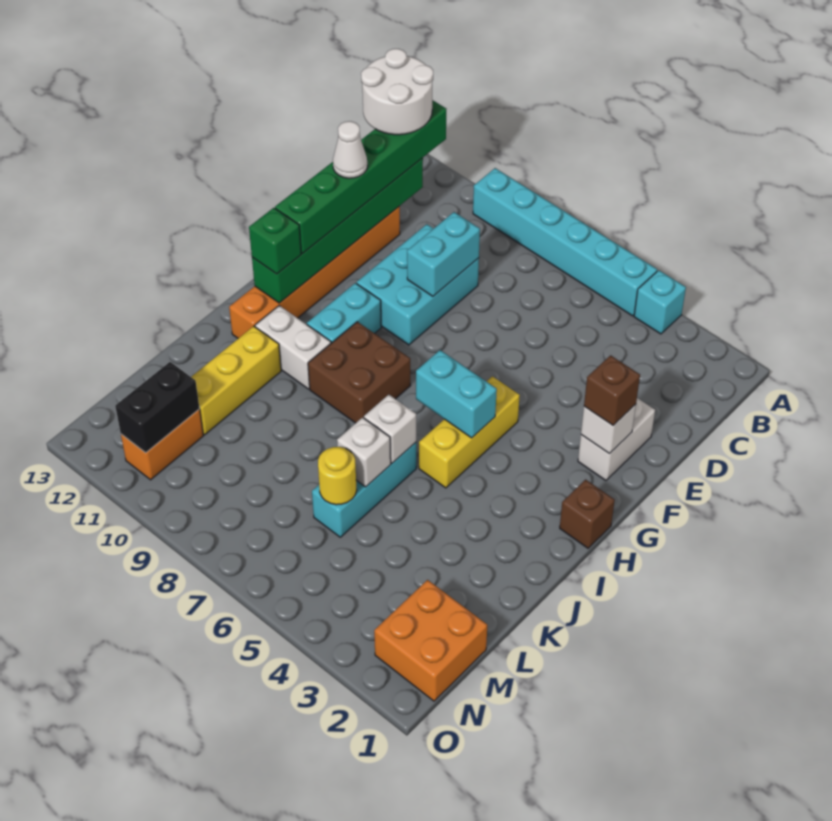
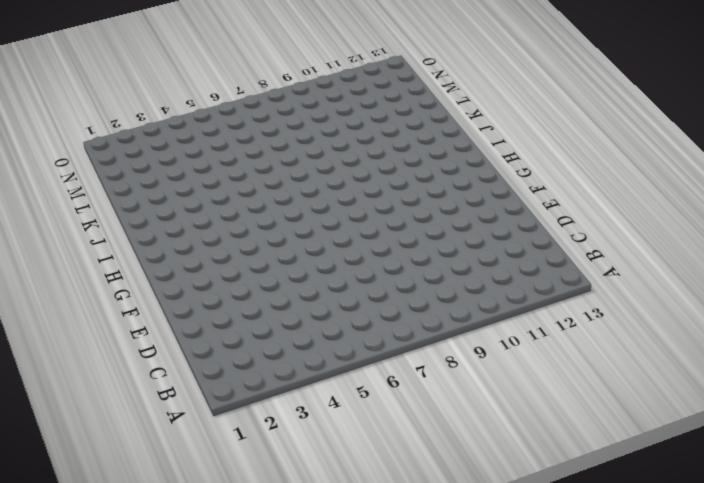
none -> cyan 1x1 brick [634,270,686,334]
none -> cyan 1x6 brick [473,168,657,316]
none -> cyan 2x3 brick [357,224,479,345]

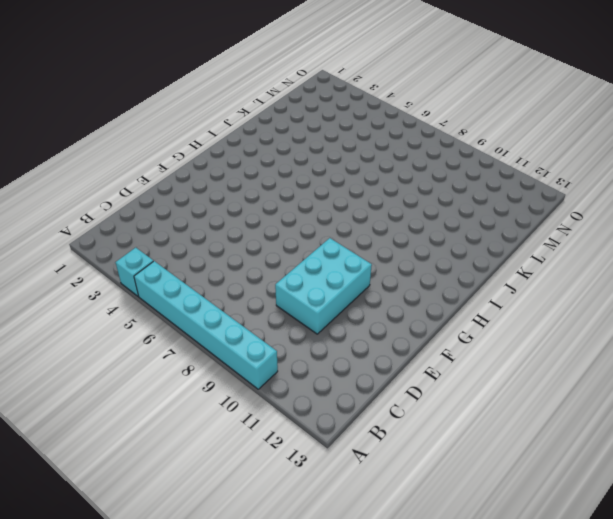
none -> orange 1x6 brick [229,207,400,338]
none -> white 1x2 brick [578,398,655,480]
none -> yellow 1x3 brick [419,376,520,488]

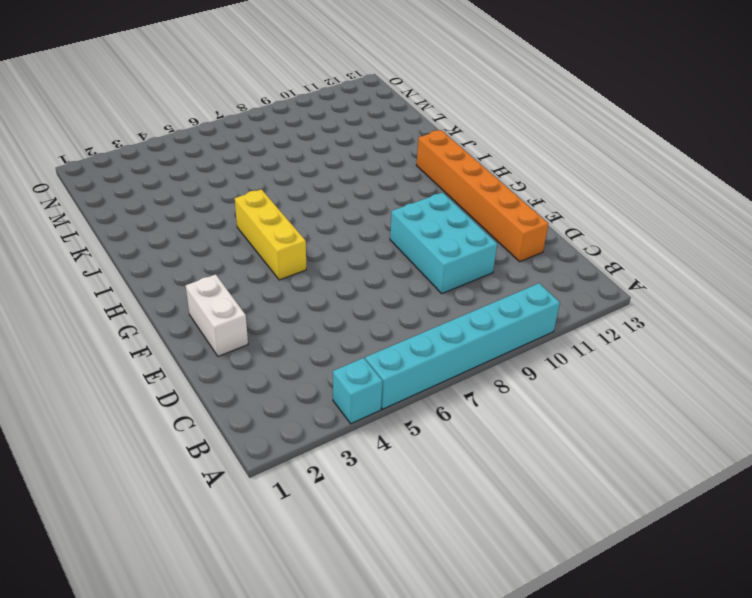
none -> cyan 1x2 brick [307,283,381,343]
none -> brown 1x1 brick [560,480,615,548]
none -> brown 2x2 brick [308,322,410,423]

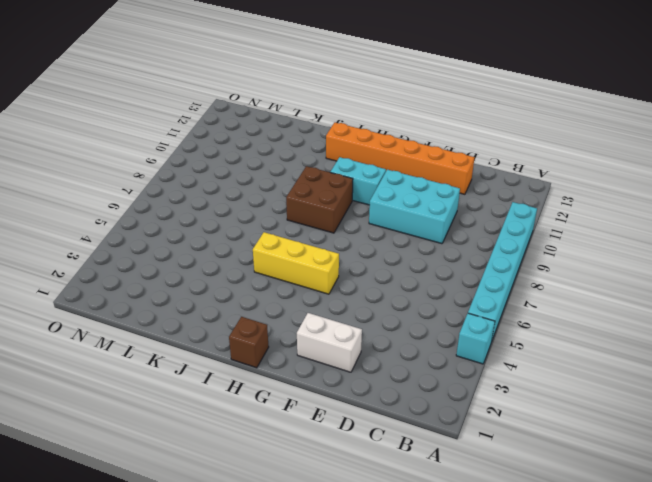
none -> white 1x2 brick [255,306,331,389]
none -> cyan 1x3 brick [312,443,416,537]
none -> yellow 1x3 brick [191,326,281,435]

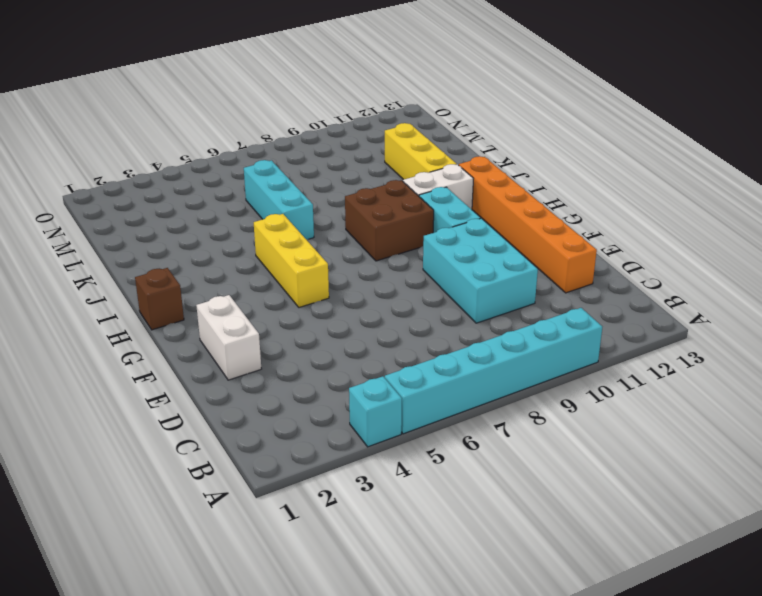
none -> orange 2x2 brick [374,580,487,701]
none -> orange 1x2 brick [121,409,203,480]
none -> green 1x6 brick [252,158,423,303]

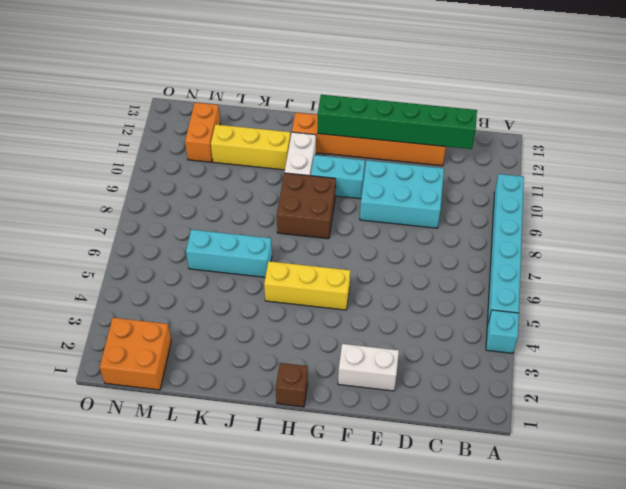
orange 1x2 brick [185,102,220,162] -> orange 1x2 brick turned to [121,409,203,480]
none -> cyan 1x2 brick [407,212,480,296]
none -> white 1x1 brick [581,404,636,454]
none -> cyan 1x2 brick [416,350,497,438]

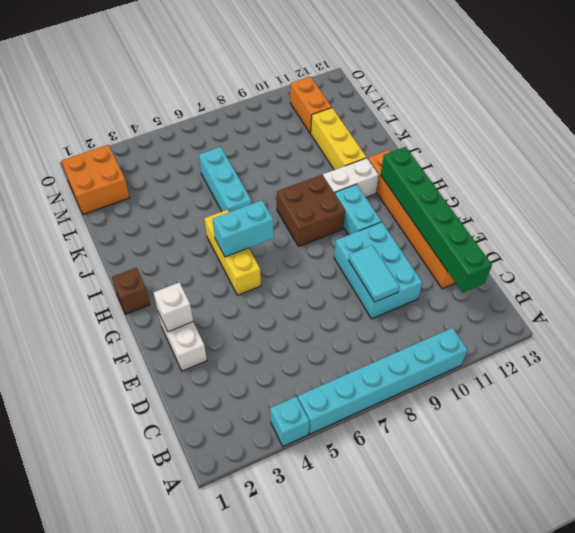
cyan 1x2 tile [349,245,399,302] -> cyan 1x2 brick [407,212,480,296]
none -> white 1x1 brick [364,395,416,463]
none -> white 1x1 brick [337,417,391,487]
none -> yellow 1x1 round brick [318,447,357,505]

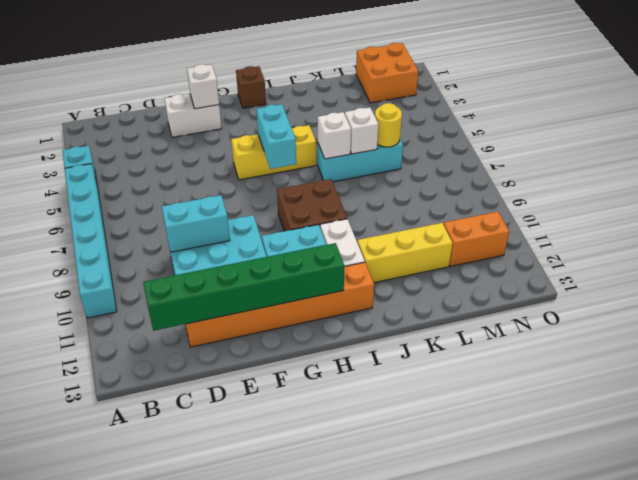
none -> black 1x2 brick [115,362,199,453]
none -> green 1x6 brick [275,100,446,254]
none -> brown 1x1 brick [584,355,640,425]

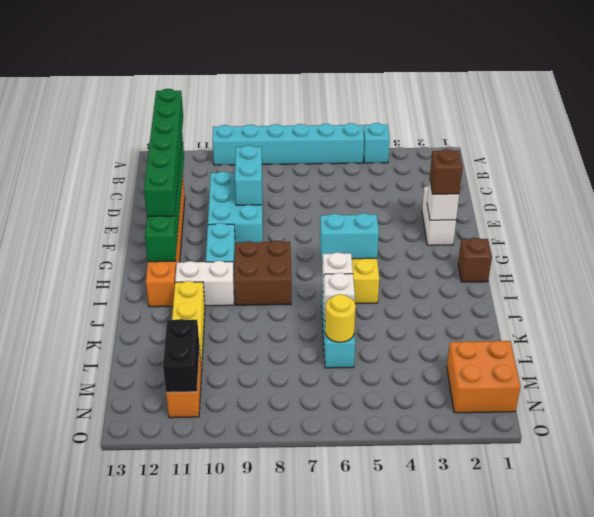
none -> green 1x1 brick [249,208,301,274]
none -> white 2x2 round brick [361,49,433,135]
none -> white 1x1 cone [333,121,367,178]

